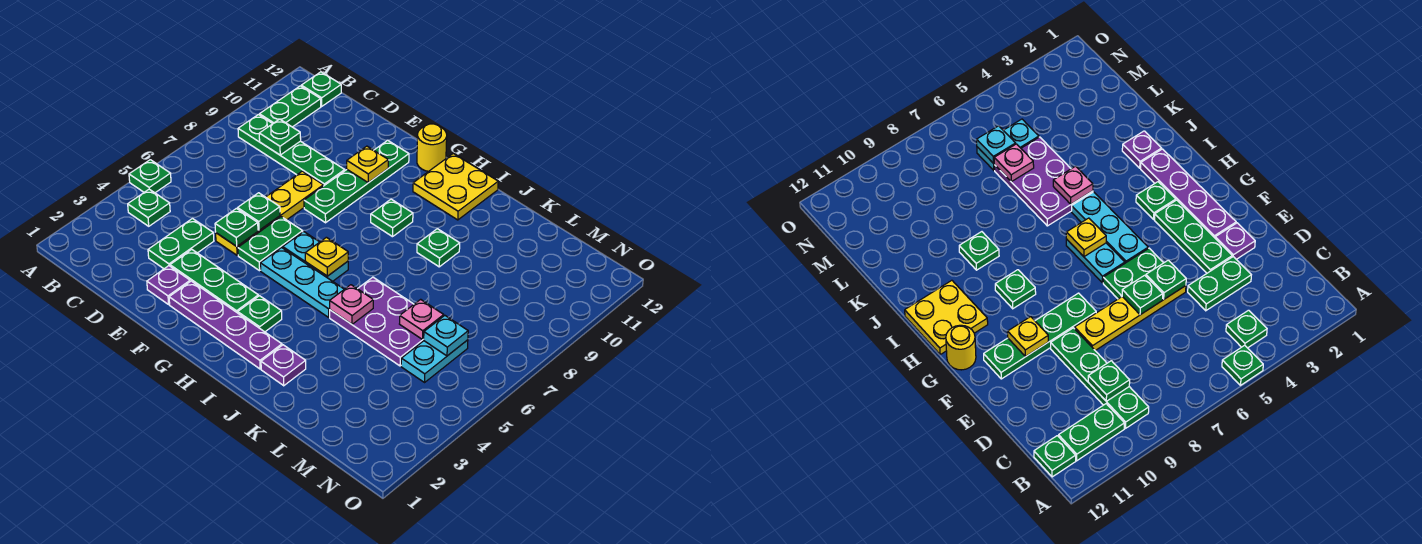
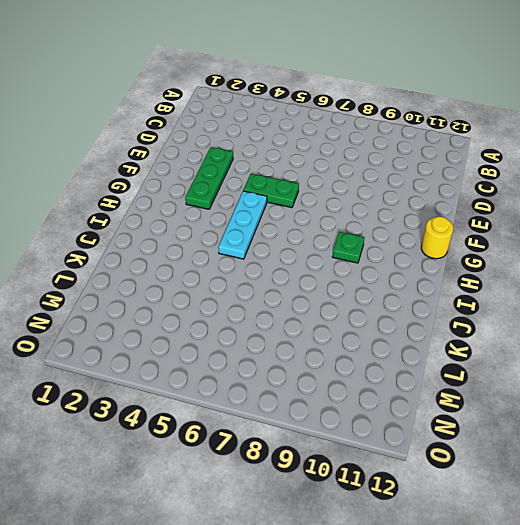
none -> green 1x1 plate [129,160,171,193]
none -> green 1x1 plate [128,189,170,226]
none -> green 1x4 plate [238,115,345,186]
none -> green 1x2 plate [259,86,321,127]

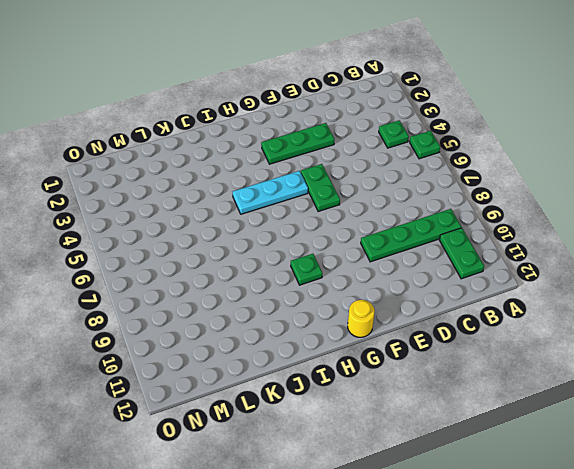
none -> green 1x1 plate [301,72,341,106]
none -> green 1x2 plate [148,219,214,269]
none -> purple 1x1 plate [147,266,190,304]
none -> yellow 1x4 plate [216,171,323,255]

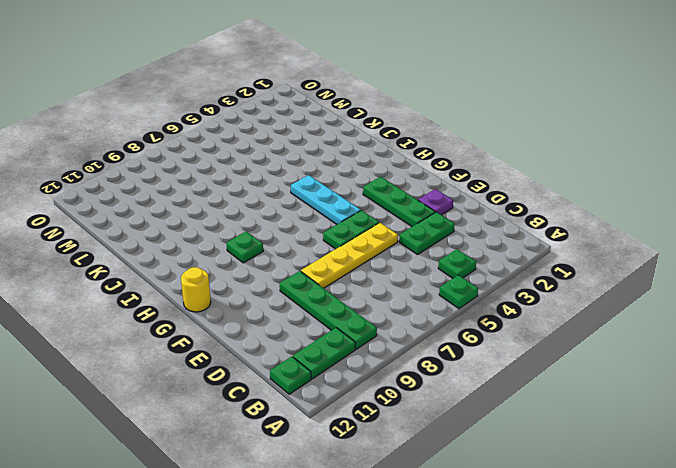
none -> purple 1x4 plate [169,281,282,369]
none -> green 1x4 plate [304,140,409,223]
none -> cyan 1x2 plate [283,232,348,281]
none -> green 1x1 plate [238,296,282,332]

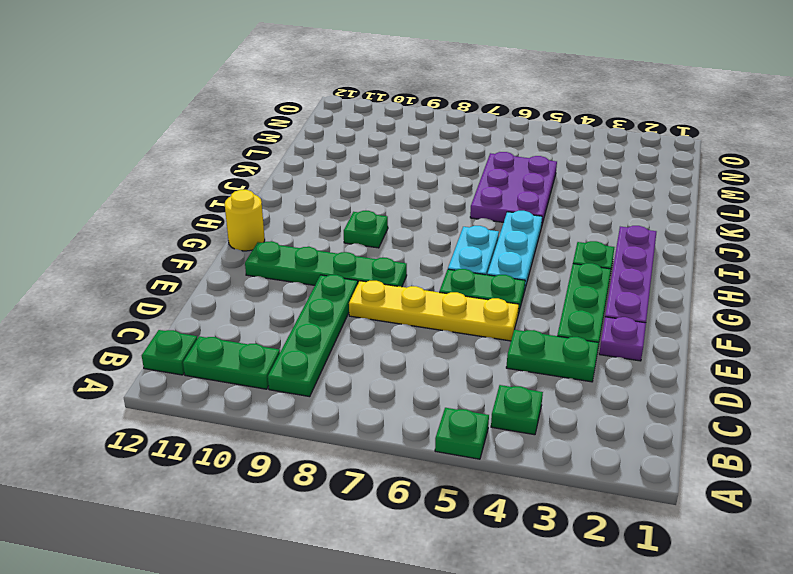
none -> yellow 2x2 plate [413,154,498,220]
none -> purple 1x1 plate [261,345,306,386]
none -> green 1x1 plate [417,229,460,267]
none -> cyan 1x2 plate [401,340,468,382]

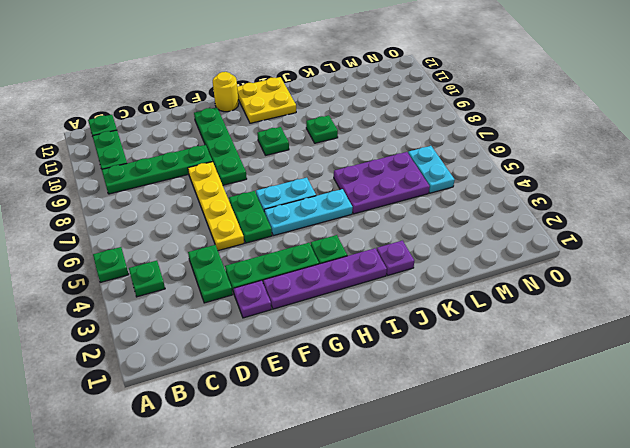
none -> green 1x1 plate [259,119,301,155]
none -> green 1x1 plate [215,208,258,246]
none -> green 1x1 plate [238,193,280,230]
none -> yellow 1x1 plate [347,146,388,183]

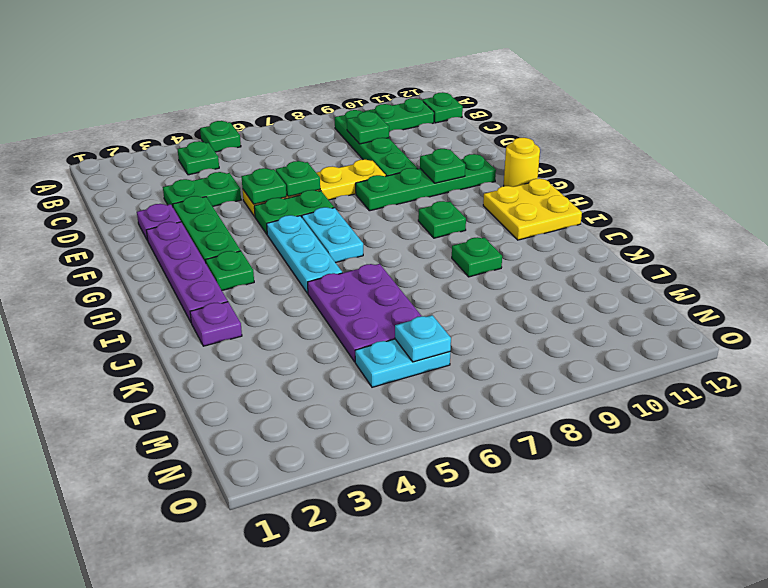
green 1x1 plate [420,149,465,183] -> yellow 1x1 plate [347,146,388,183]
none -> yellow 1x1 plate [305,237,348,276]
none -> pink 1x1 plate [330,285,373,324]
none -> pink 1x1 plate [400,299,444,339]

